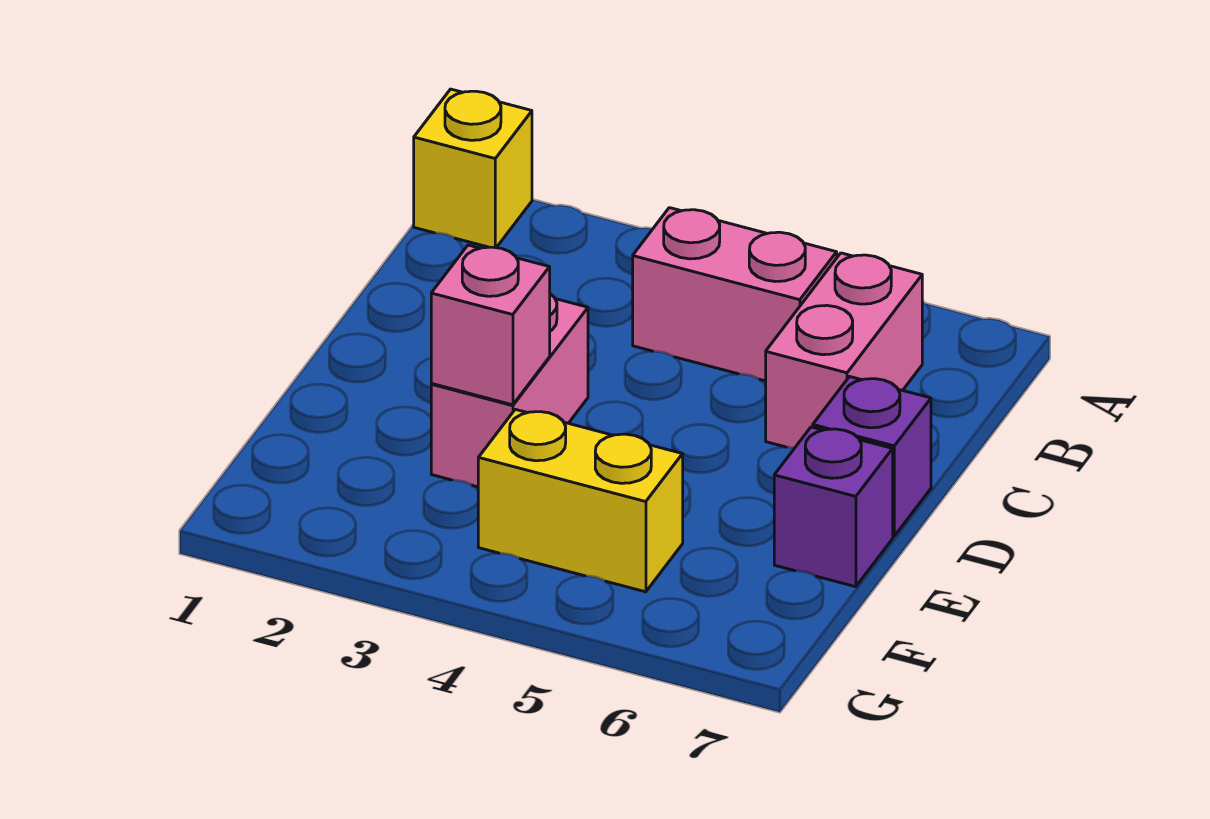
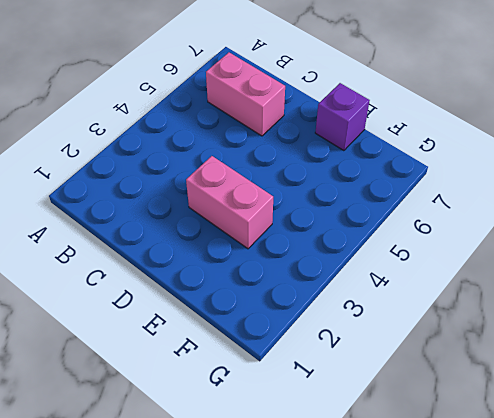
none -> yellow 1x1 brick [414,89,532,248]
none -> pink 1x2 brick [633,208,837,381]

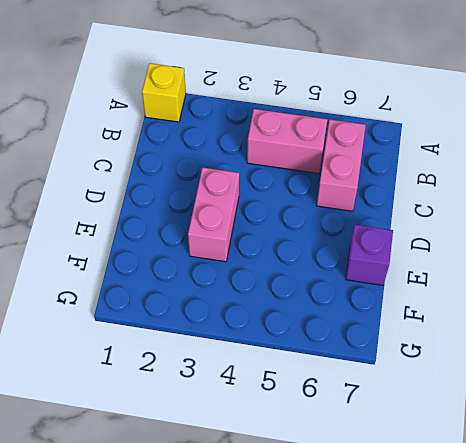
none -> purple 1x1 brick [813,377,931,536]
none -> yellow 1x2 brick [478,409,683,592]

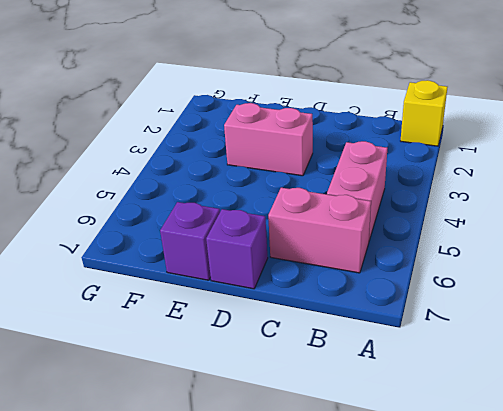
none -> yellow 1x2 brick [478,409,683,592]
none -> pink 1x1 brick [431,245,550,405]

